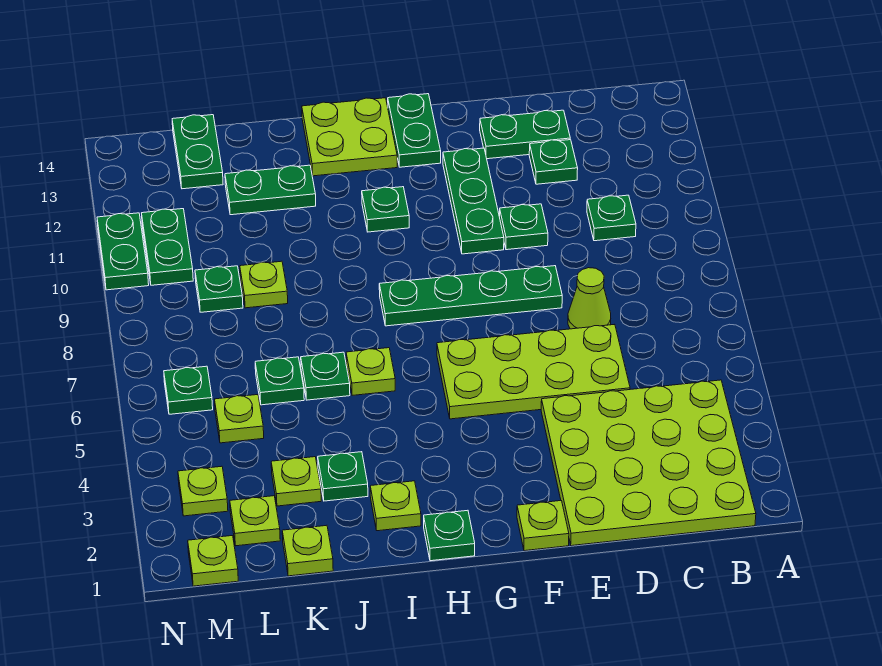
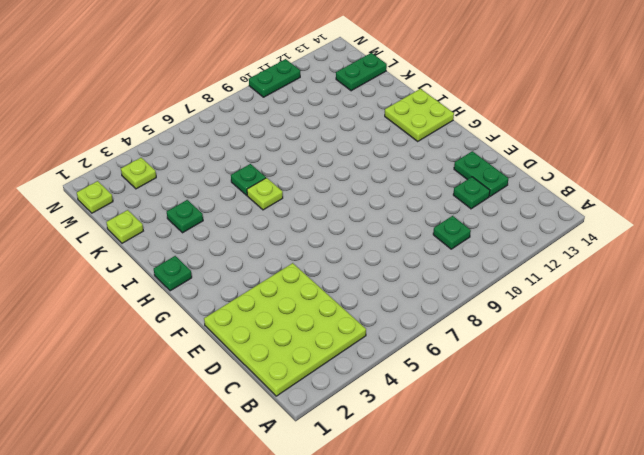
none -> lime 2x4 plate [437,324,630,419]
none -> lime 1x1 cone [568,268,611,329]
none -> green 1x4 plate [379,266,562,326]
none -> green 1x1 plate [499,204,548,250]

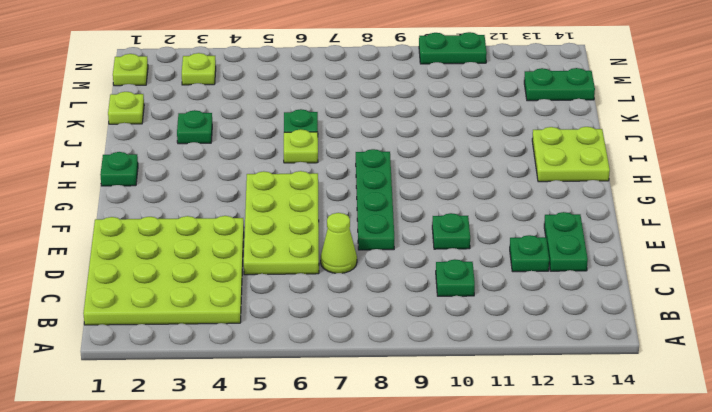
none -> lime 1x1 plate [517,501,569,551]
none -> green 1x3 plate [443,148,504,254]
none -> green 1x2 plate [388,94,441,167]
none -> green 1x1 plate [362,187,409,232]

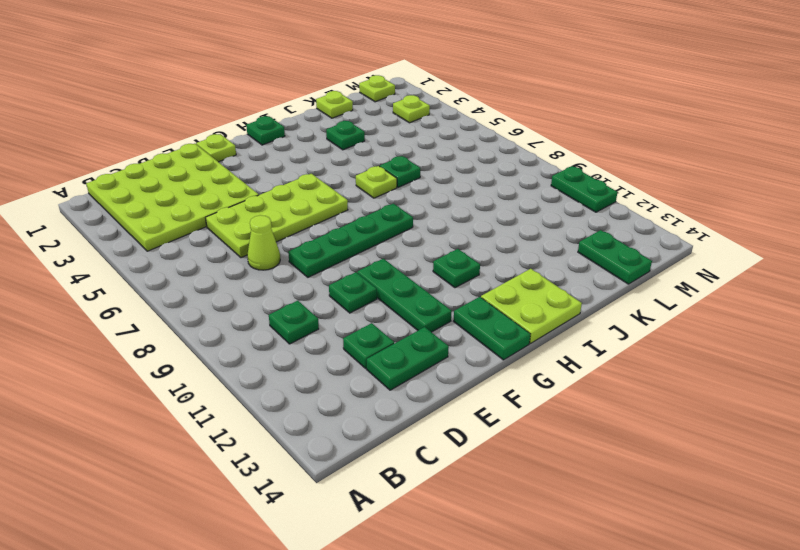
none -> lime 1x1 plate [370,481,421,531]
none -> green 1x2 plate [225,165,316,215]
none -> lime 1x1 plate [271,457,321,506]
none -> green 1x1 plate [255,357,304,405]

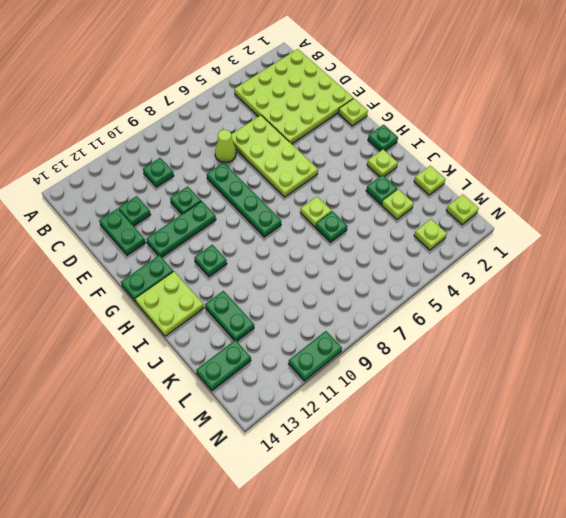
none -> green 1x1 plate [255,357,304,405]
none -> lime 1x1 plate [240,261,288,308]
none -> lime 1x1 plate [230,496,280,546]
none -> lime 1x1 plate [215,395,264,443]

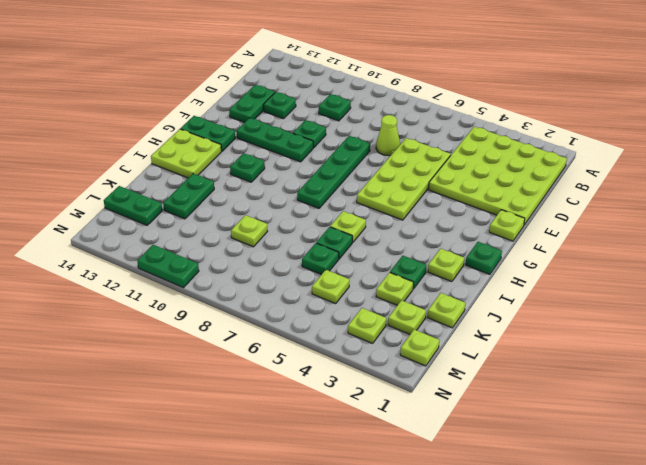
none -> green 1x1 plate [195,266,243,312]
none -> green 1x1 plate [164,366,213,414]
none -> green 1x2 plate [142,209,193,285]

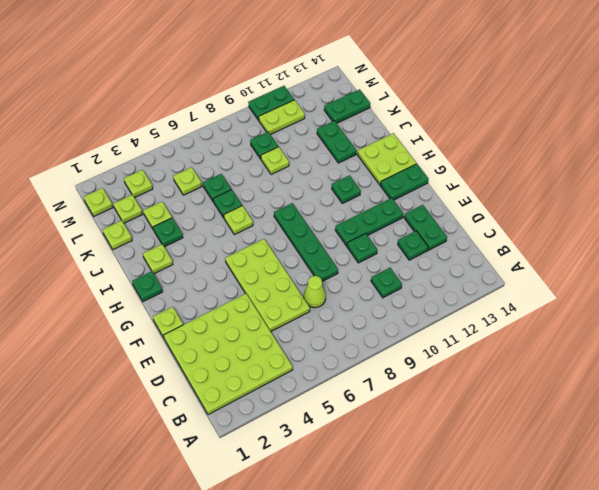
lime 1x2 plate [259,100,305,135] -> green 1x2 plate [142,209,193,285]
none -> green 1x1 plate [164,366,213,414]

